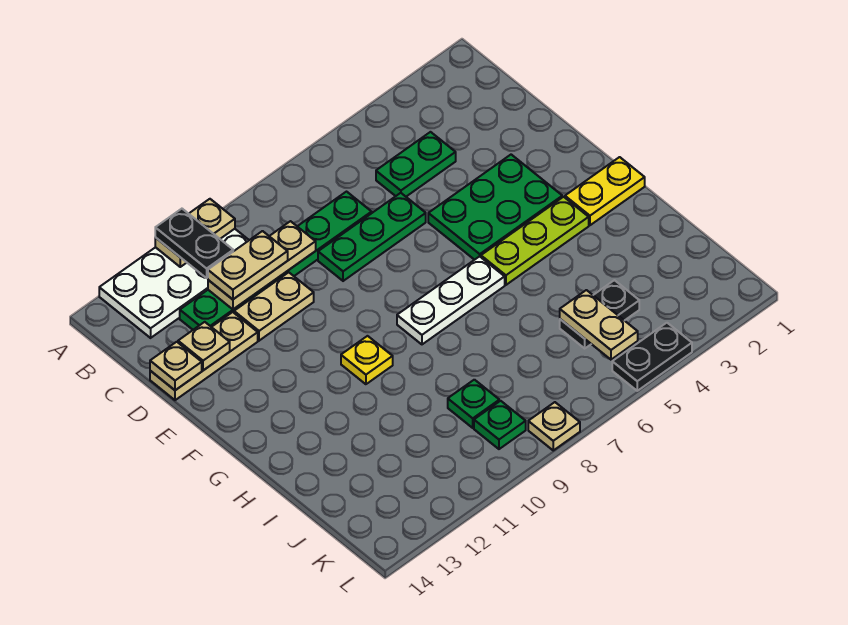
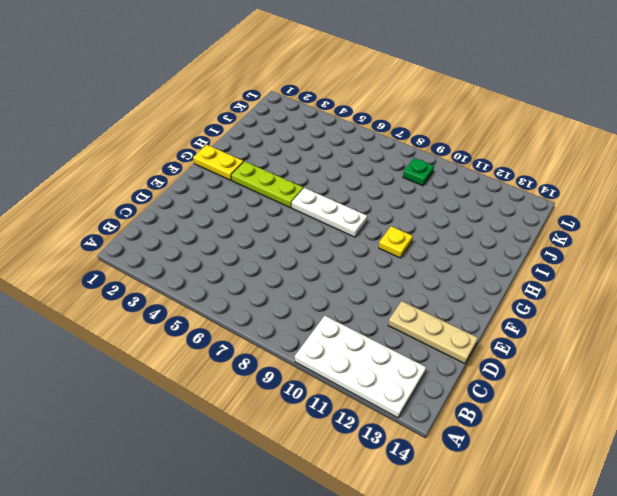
none -> green 1x2 plate [376,132,456,196]
none -> green 1x6 plate [180,192,372,330]
none -> green 1x3 plate [318,193,426,281]

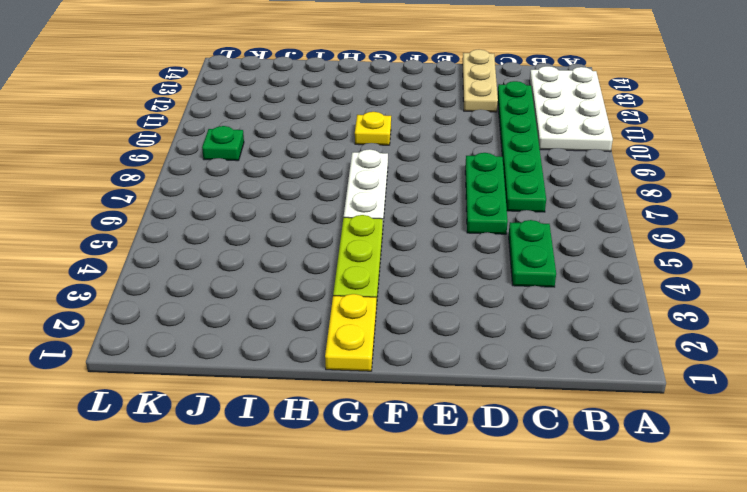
none -> tan 1x2 plate [234,272,314,341]
none -> green 2x3 plate [428,155,562,260]
none -> black 1x2 plate [560,280,639,348]

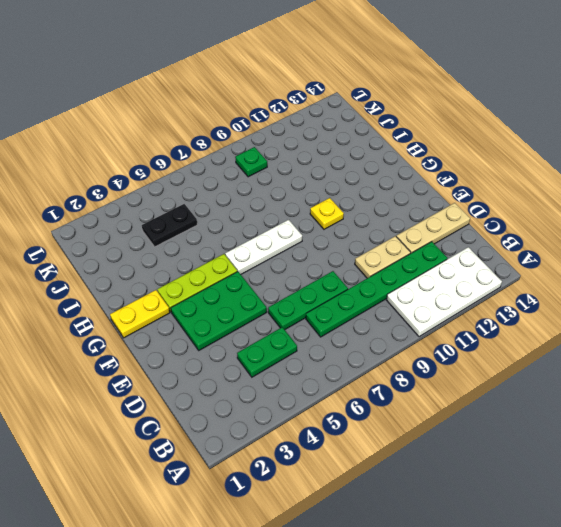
none -> green 1x1 plate [448,380,499,428]
none -> black 1x2 plate [612,323,692,391]
none -> tan 1x1 plate [528,402,580,450]

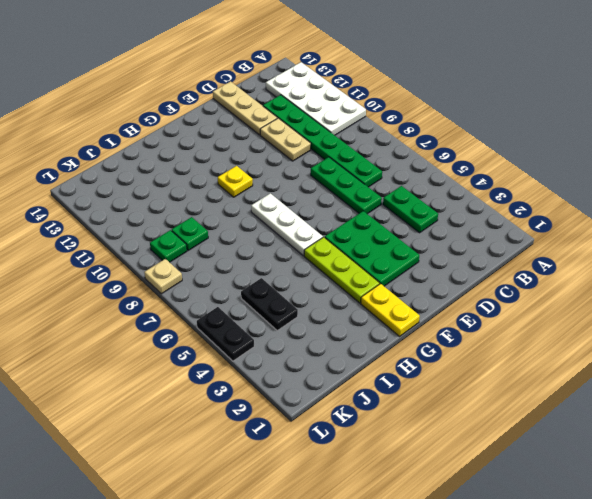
none -> tan 1x2 plate [155,199,235,267]
none -> tan 1x3 plate [208,221,316,309]
none -> tan 1x1 plate [178,322,230,370]

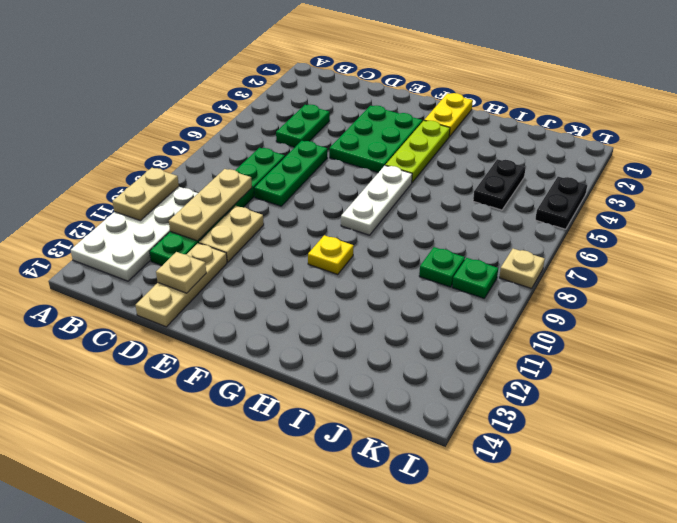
none -> tan 1x1 plate [150,342,202,390]
none -> tan 1x2 plate [560,290,638,360]
none -> black 1x2 plate [155,209,233,278]

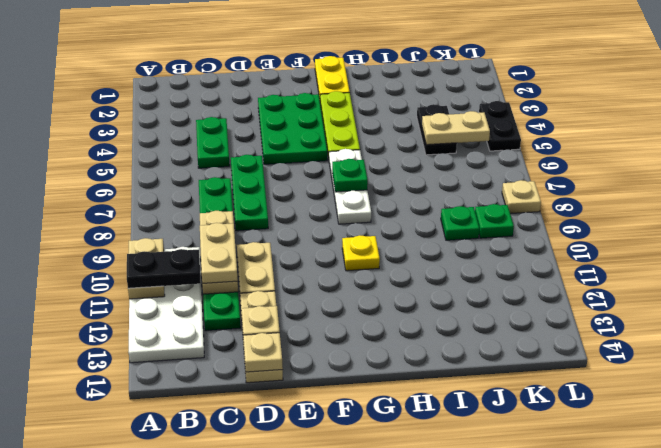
green 1x1 plate [332,159,368,192] -> none

